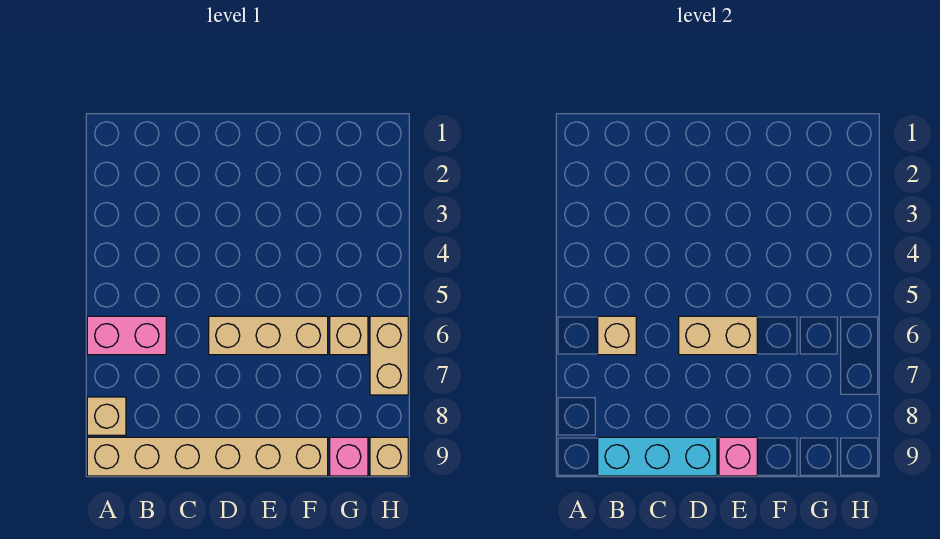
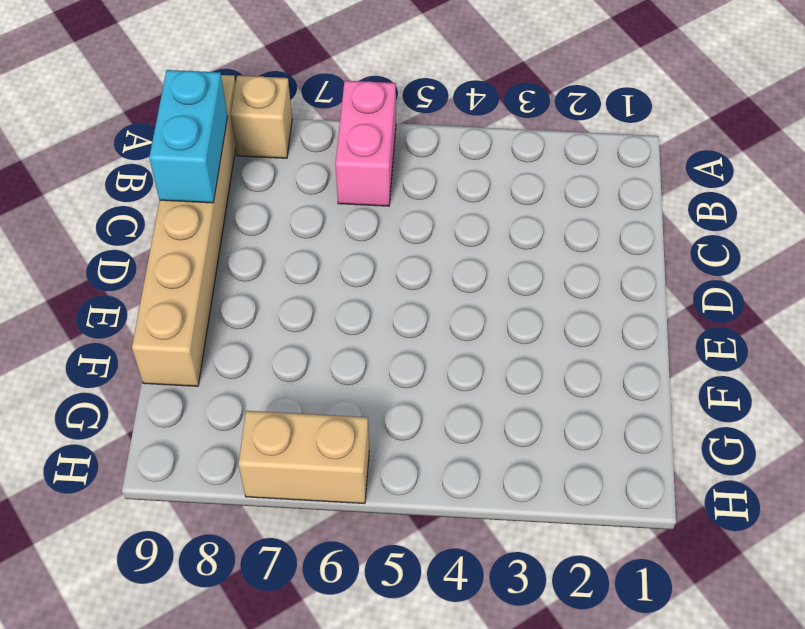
cyan 1x2 brick [149,70,228,203] -> cyan 1x3 brick [598,437,717,476]
none -> tan 1x3 brick [209,316,328,355]
none -> tan 1x1 brick [330,316,368,355]
none -> pink 1x1 brick [330,437,368,476]

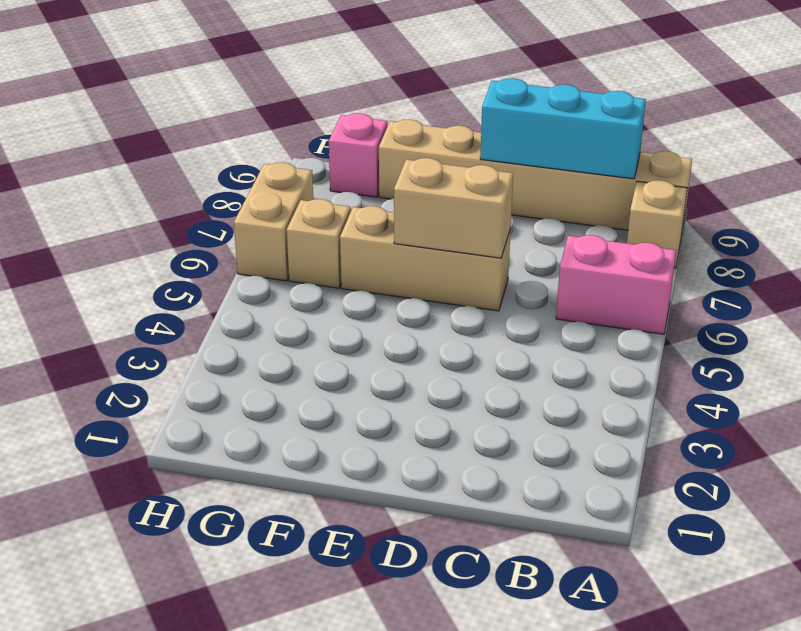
none -> tan 1x1 brick [370,437,408,476]
none -> tan 1x1 brick [598,316,636,355]
none -> pink 1x1 brick [719,437,757,476]

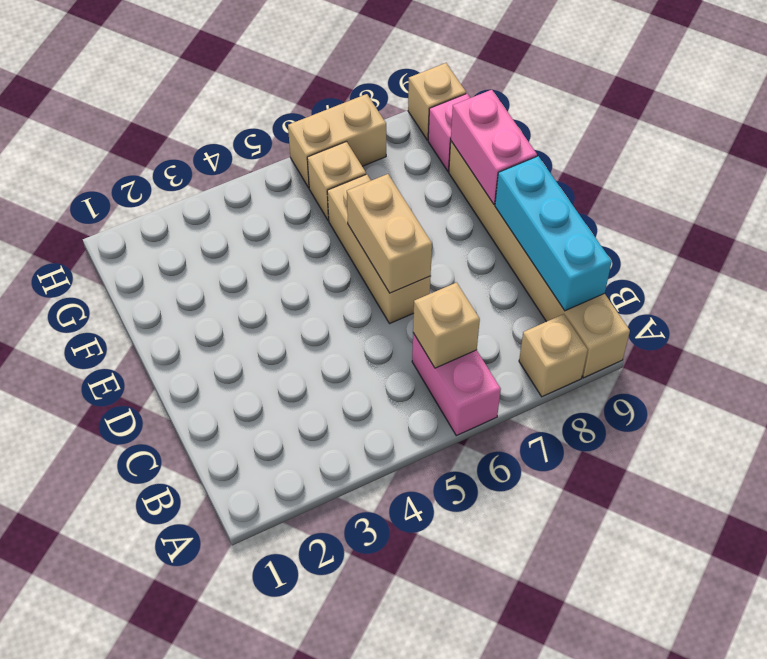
pink 1x2 brick [451,90,537,204] -> pink 1x1 brick [719,437,757,476]

